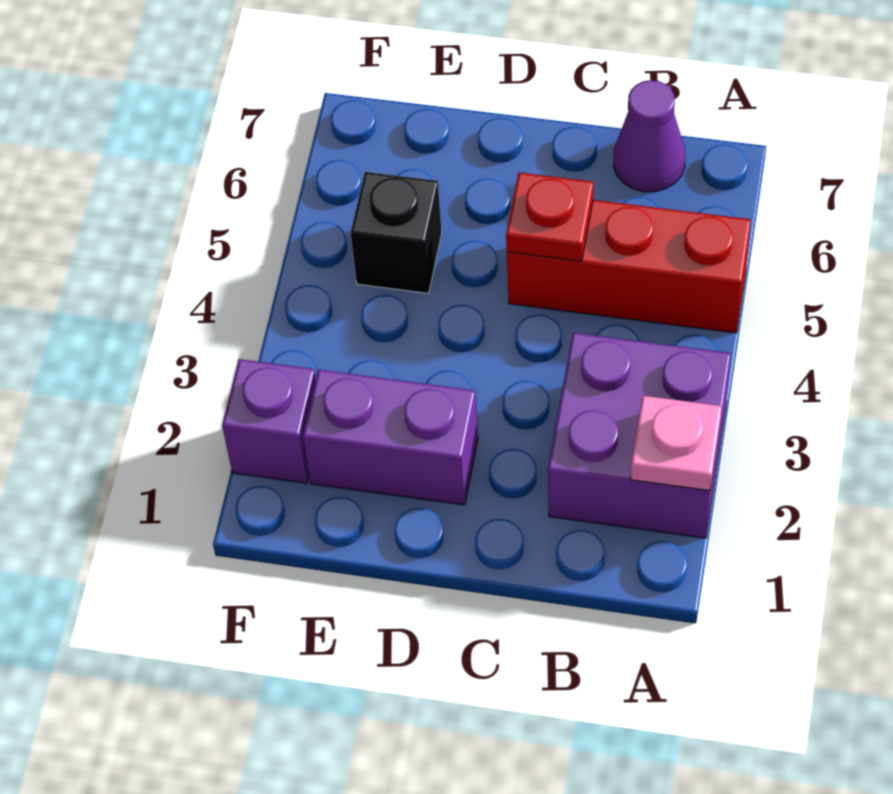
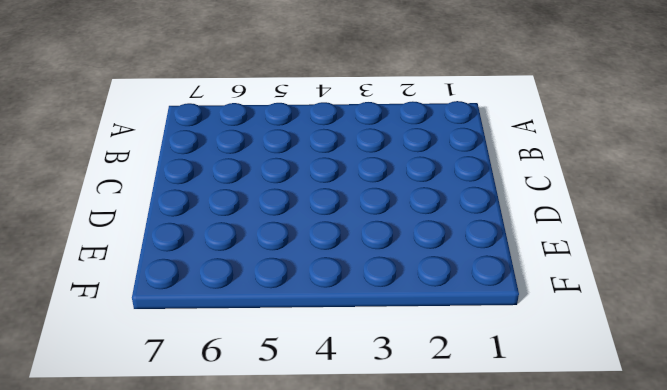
none -> purple 2x2 brick [548,333,731,538]
none -> red 1x3 brick [507,200,751,333]

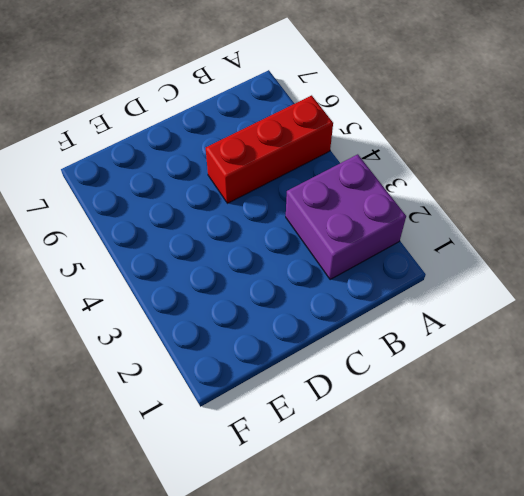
none -> purple 1x1 cone [614,80,685,192]
none -> purple 1x2 brick [303,370,478,505]

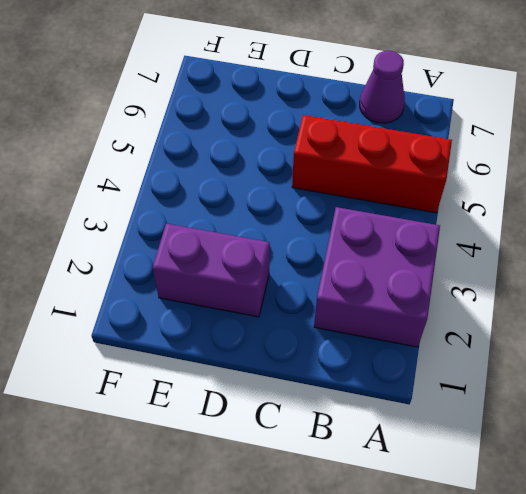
none -> black 1x1 brick [351,172,442,293]
none -> purple 1x1 brick [222,359,316,483]

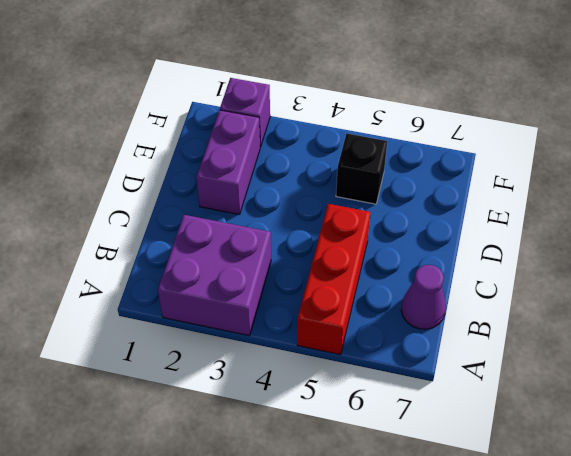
none -> pink 1x1 plate [631,396,722,491]
none -> red 1x1 plate [506,173,593,261]

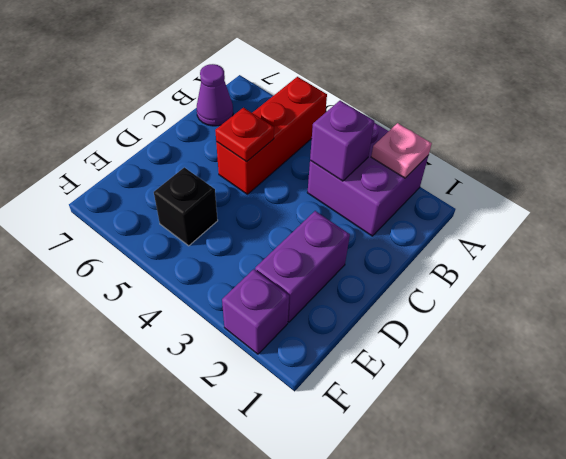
purple 1x1 brick [310,101,374,181] -> none

